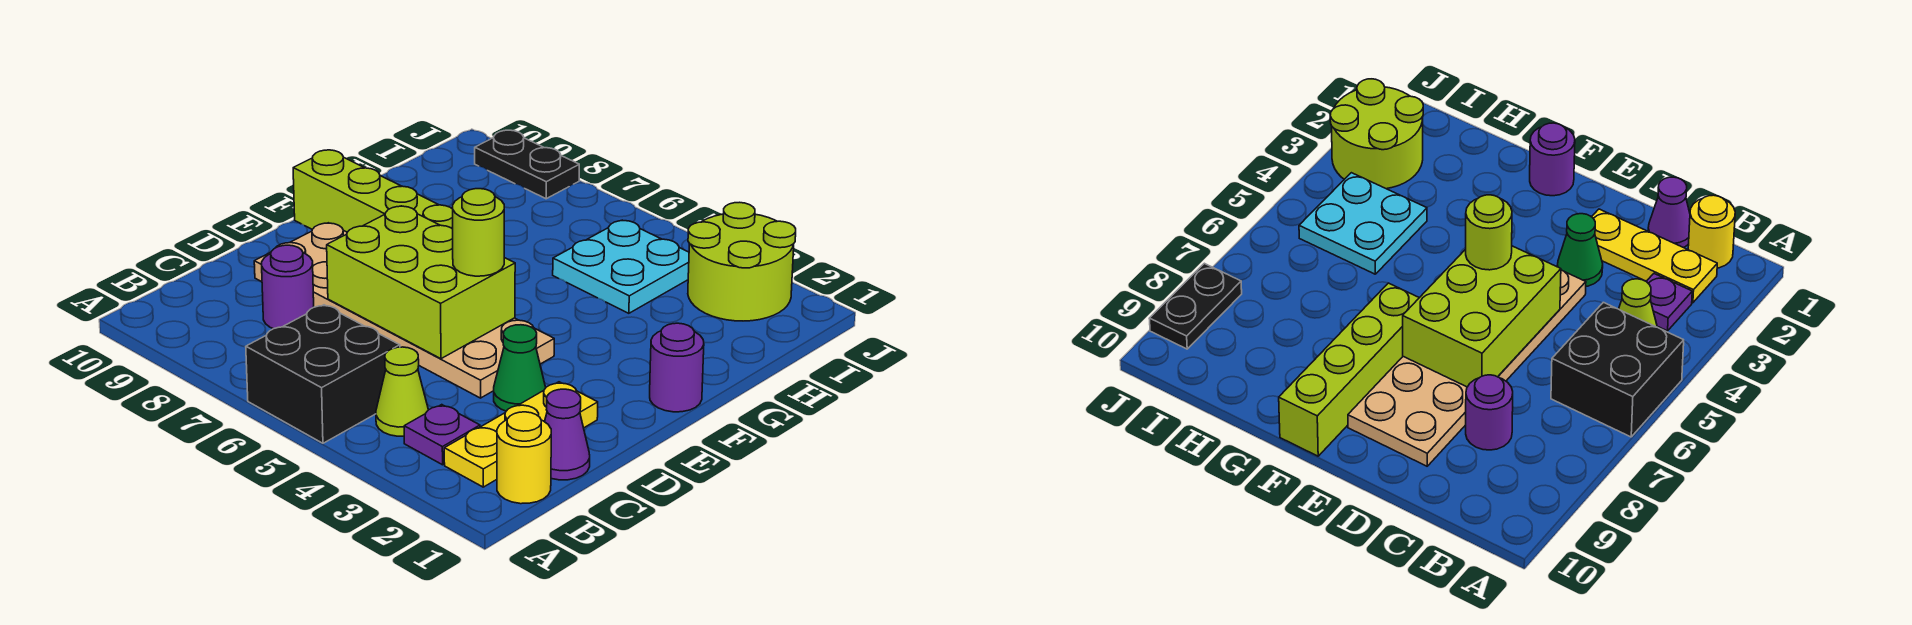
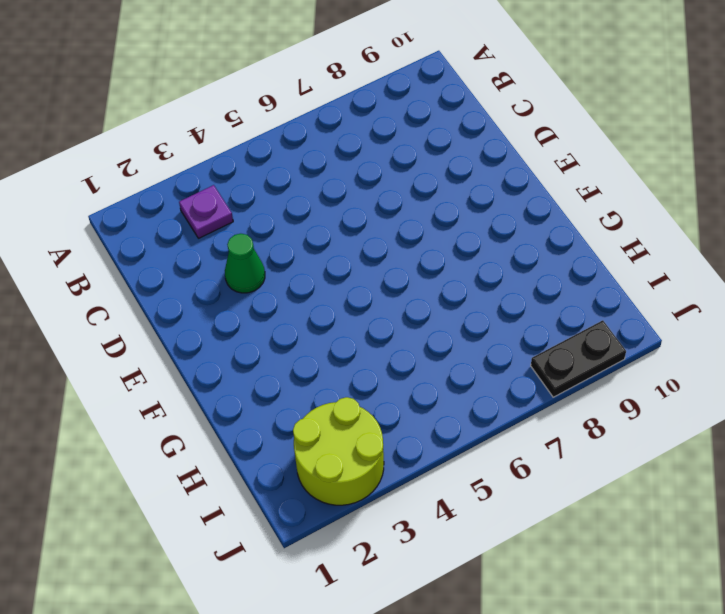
none -> black 2x2 brick [246,305,400,443]
none -> yellow 1x1 round brick [497,412,551,504]
none -> yellow 1x3 plate [444,382,598,487]

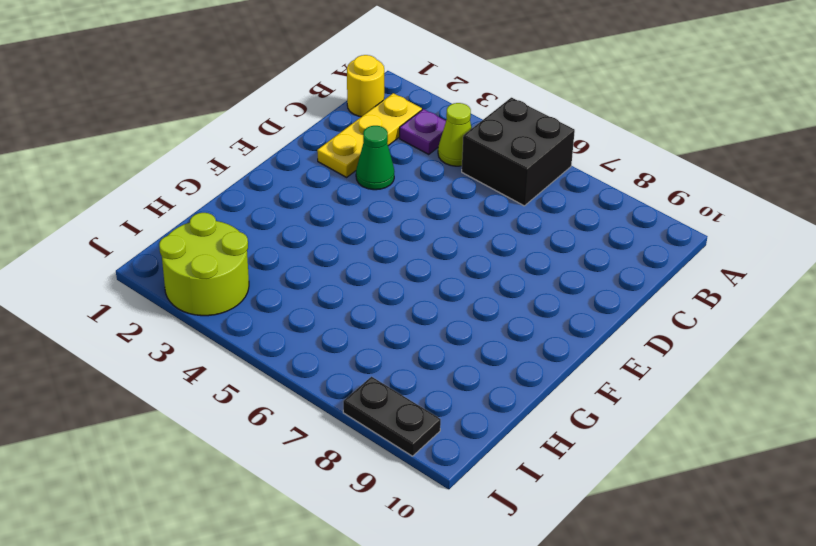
none -> purple 1x1 cone [545,389,590,480]
none -> purple 1x1 round brick [262,245,314,329]
none -> tan 2x6 plate [254,223,554,398]

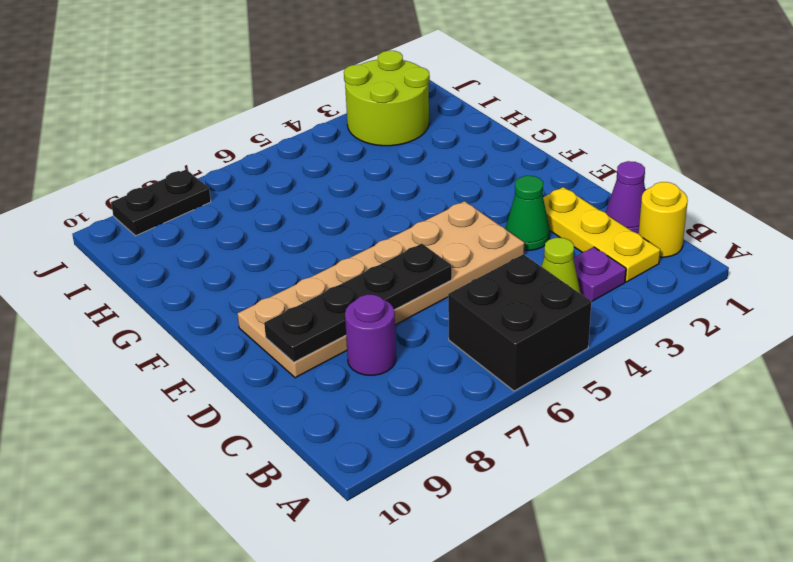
black 1x4 plate [264,244,452,362] -> lime 2x3 brick [327,206,515,359]
none -> purple 1x1 round brick [650,323,704,412]
none -> lime 1x4 brick [293,150,453,232]
none -> cyan 2x2 plate [553,220,689,313]

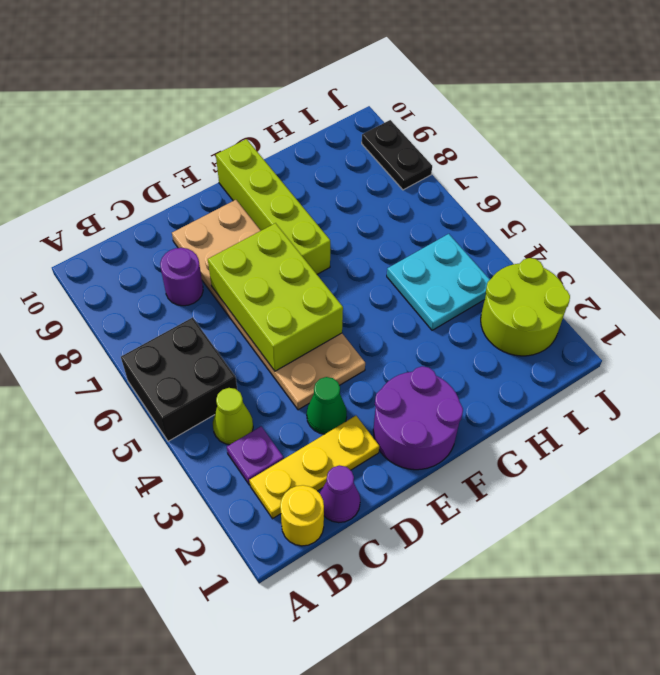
purple 2x2 round brick [373,366,463,470] -> purple 1x1 round brick [650,323,704,412]
none -> lime 1x1 round brick [453,189,504,276]

